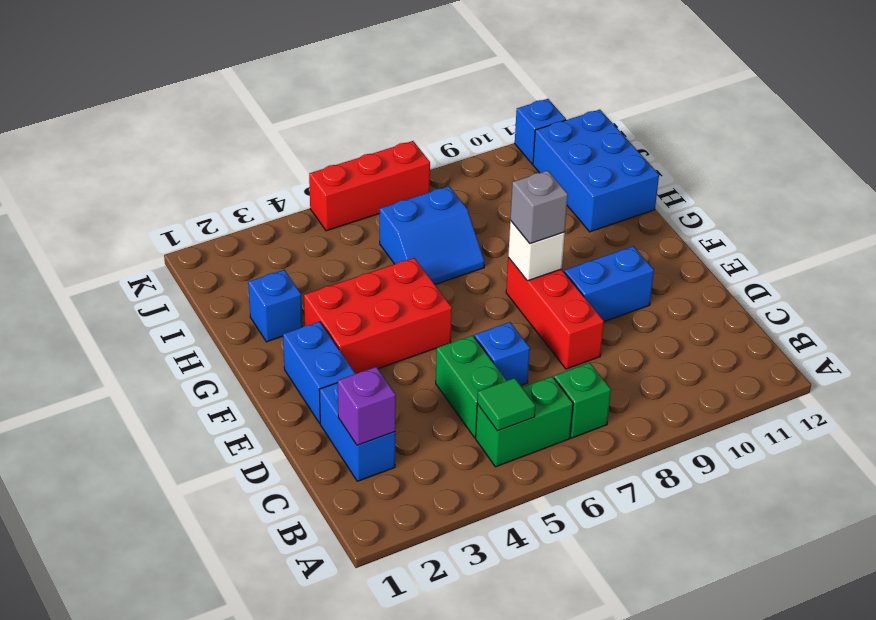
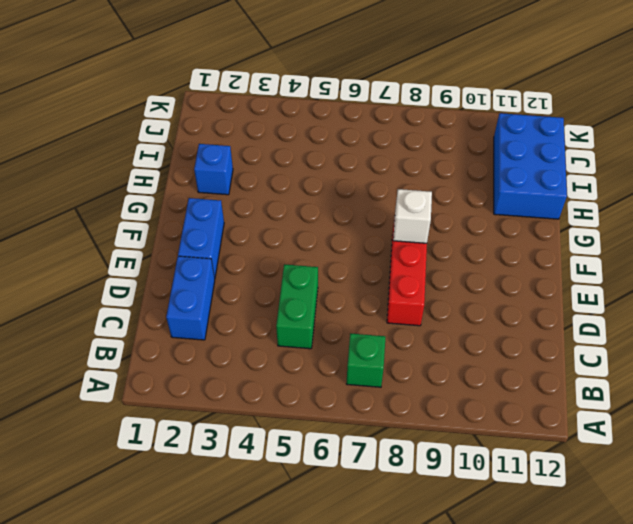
none -> green 1x2 brick [476,377,573,467]
none -> blue 1x1 brick [474,322,530,385]
none -> blue 1x2 brick [564,246,654,322]

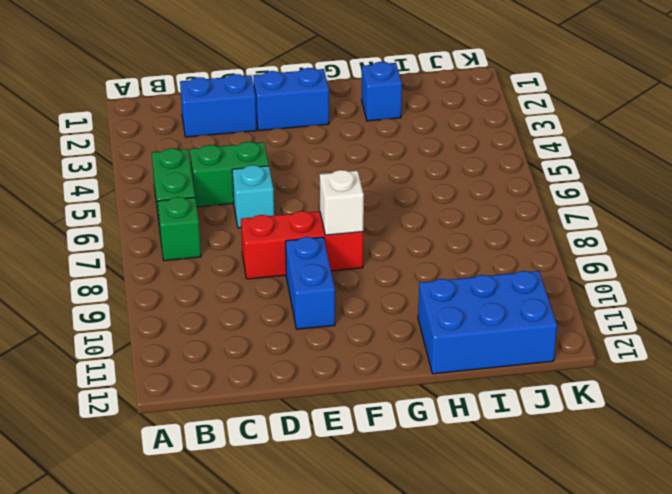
cyan 1x1 brick [232,165,274,228] -> blue 1x1 brick [474,322,530,385]
none -> red 2x3 brick [304,258,452,374]
none -> blue 2x2 slope [380,186,485,284]
none -> red 1x3 brick [309,141,430,231]

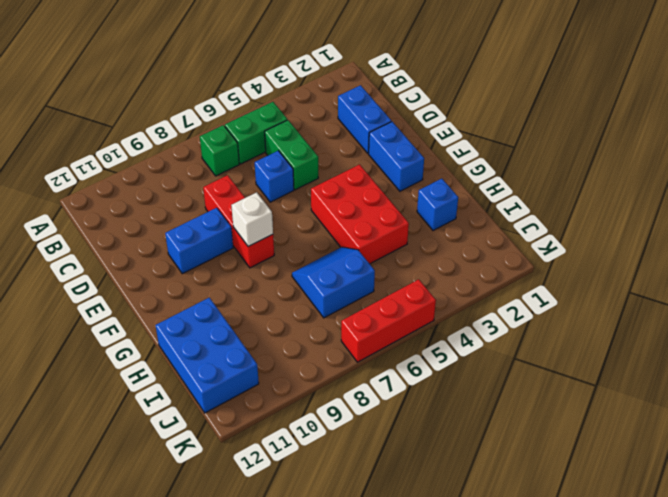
red 2x3 brick [311,165,409,264] -> red 2x3 brick turned to [304,258,452,374]
none -> blue 1x1 brick [515,99,566,164]
none -> green 1x1 tile [477,378,535,431]
none -> purple 1x1 brick [338,367,396,445]

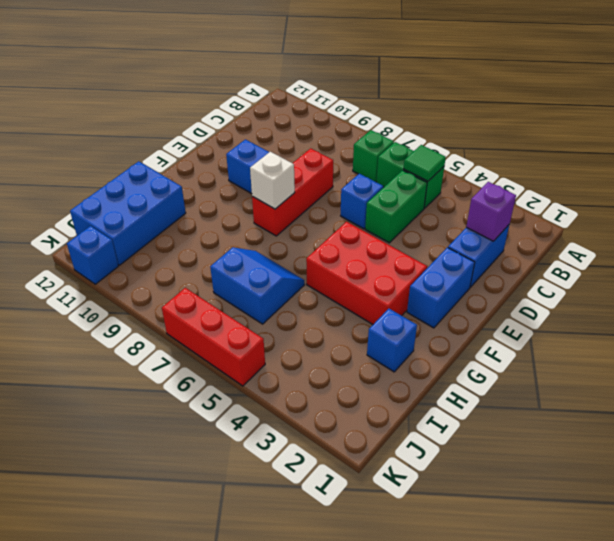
none -> grey 1x1 brick [510,171,568,244]

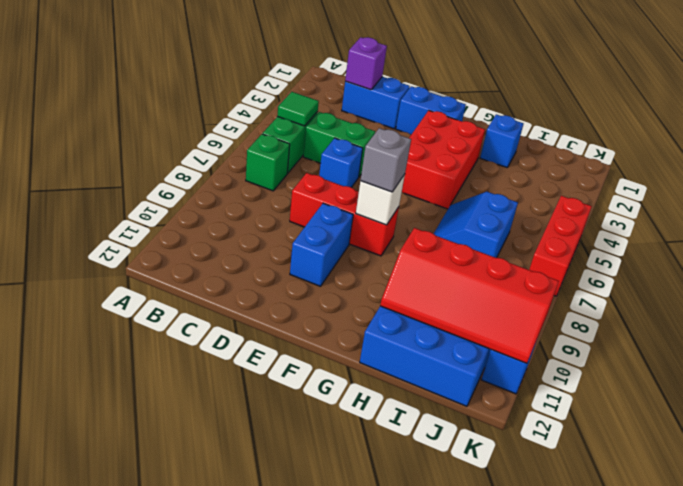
red 2x4 slope [380,228,559,363] -> none

